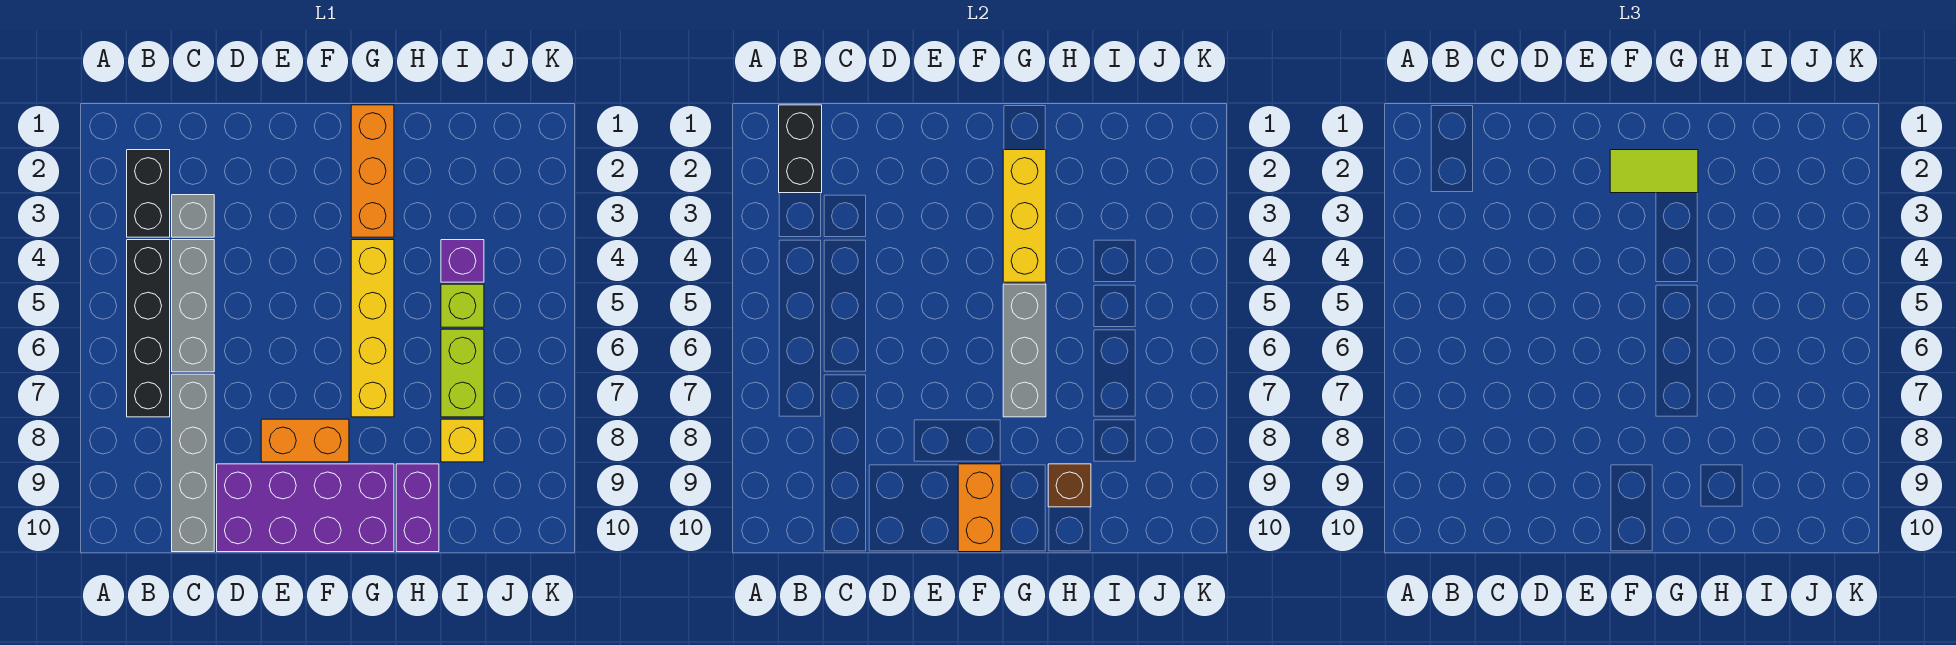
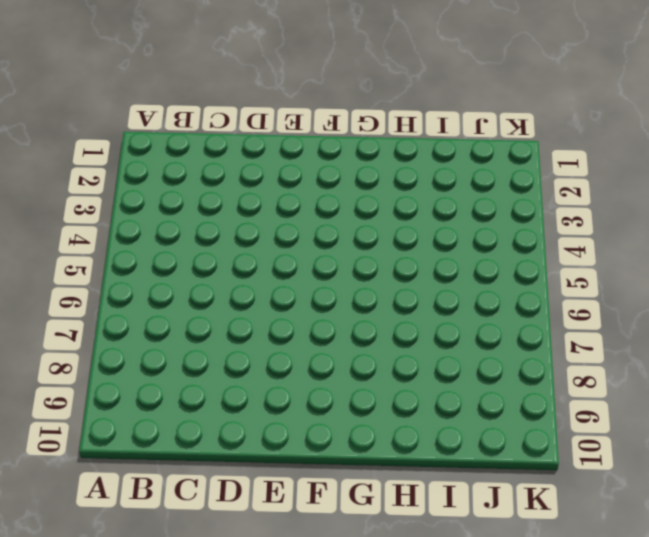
none -> black 1x2 brick [127,150,170,237]
none -> black 1x4 brick [127,240,170,417]
none -> grey 1x1 brick [172,195,214,237]

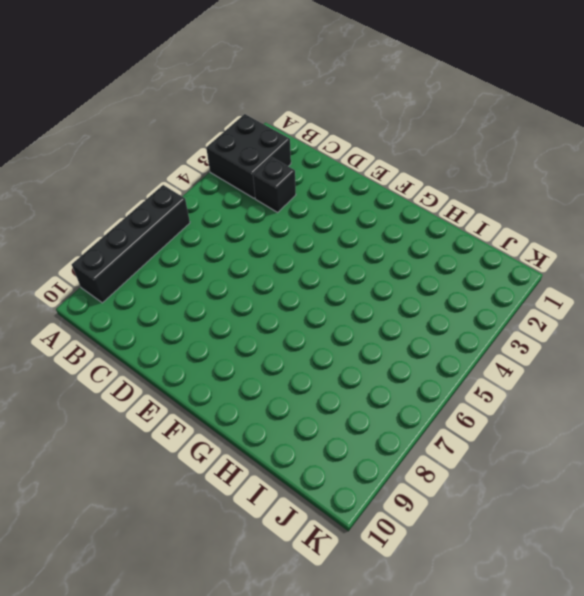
black 2x2 brick [206,114,291,198] -> black 1x2 brick [127,150,170,237]
black 1x4 brick [72,185,190,303] -> black 1x4 brick moved to [127,240,170,417]
black 1x1 brick [253,158,296,212] -> grey 1x1 brick [172,195,214,237]
none -> grey 1x3 brick [172,240,214,372]
none -> grey 1x4 brick [172,374,214,552]
none -> purple 2x4 brick [217,464,394,552]

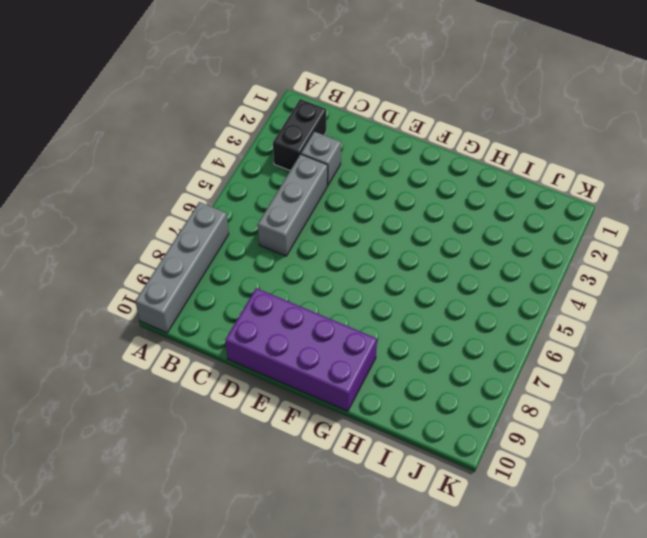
grey 1x4 brick [135,202,229,333] -> grey 1x4 brick moved to [172,374,214,552]
none -> black 1x4 brick [127,240,170,417]
none -> orange 1x2 brick [261,419,349,462]
none -> orange 1x3 brick [351,105,394,237]

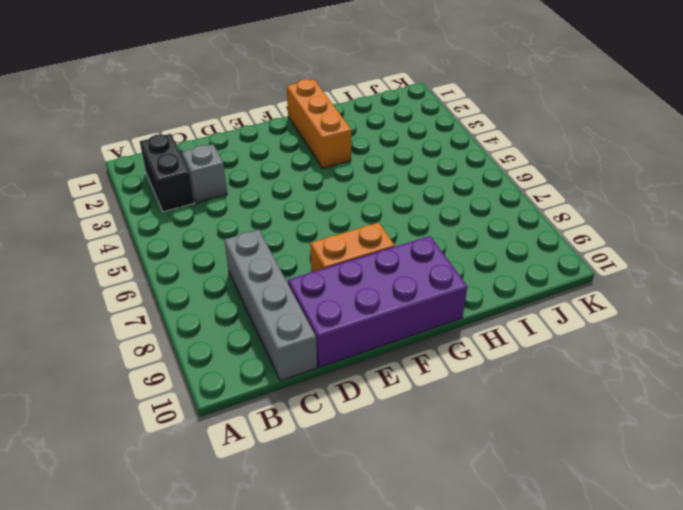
none -> black 1x4 brick [127,240,170,417]
none -> grey 1x3 brick [172,240,214,372]
none -> yellow 1x4 brick [351,240,394,417]

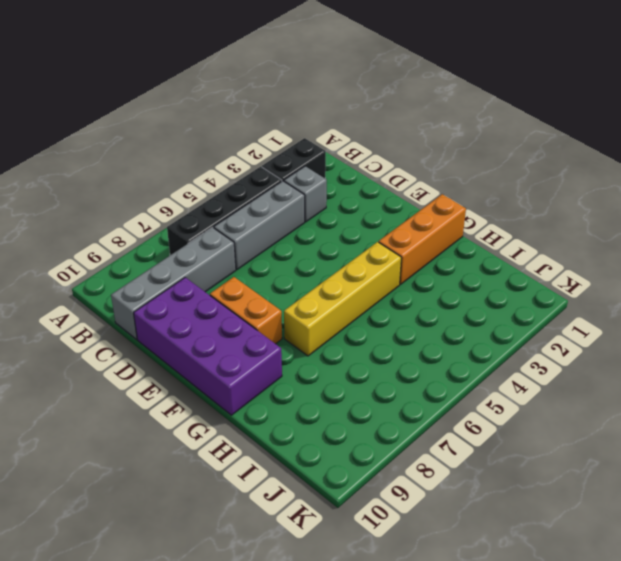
none -> purple 1x2 brick [396,464,439,552]
none -> purple 1x1 brick [441,240,484,282]
none -> lime 1x1 brick [441,284,484,327]

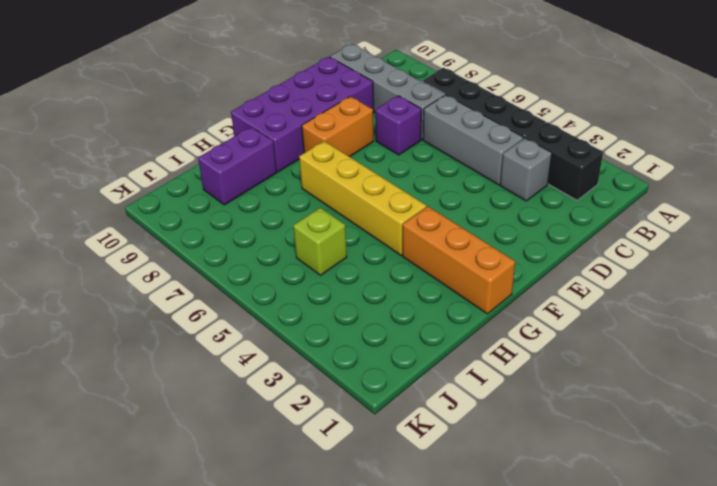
purple 1x1 brick [375,96,421,155] -> purple 1x1 brick moved to [441,240,484,282]
purple 1x2 brick [198,127,277,205] -> purple 1x2 brick turned to [396,464,439,552]
none -> lime 1x2 brick [441,329,484,417]
none -> yellow 1x1 brick [441,419,484,462]
none -> black 1x2 brick [779,105,822,193]

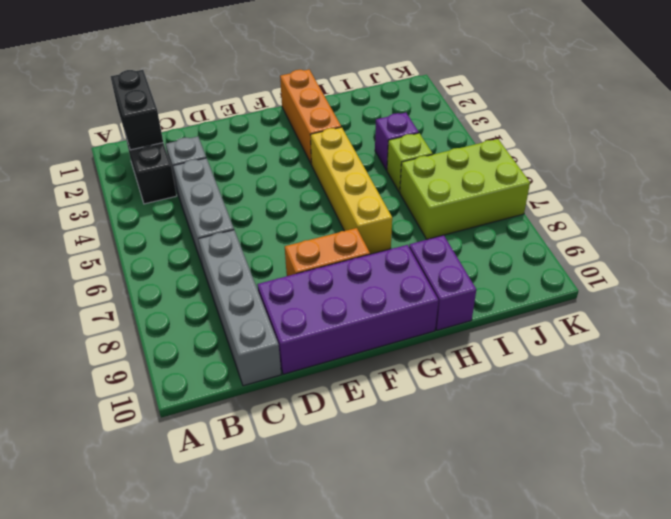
lime 2x3 brick [400,139,530,239] -> lime 1x2 brick [441,329,484,417]
none -> black 1x4 brick [127,240,170,417]
none -> yellow 1x1 brick [441,419,484,462]
none -> orange 1x2 brick [958,464,1001,552]

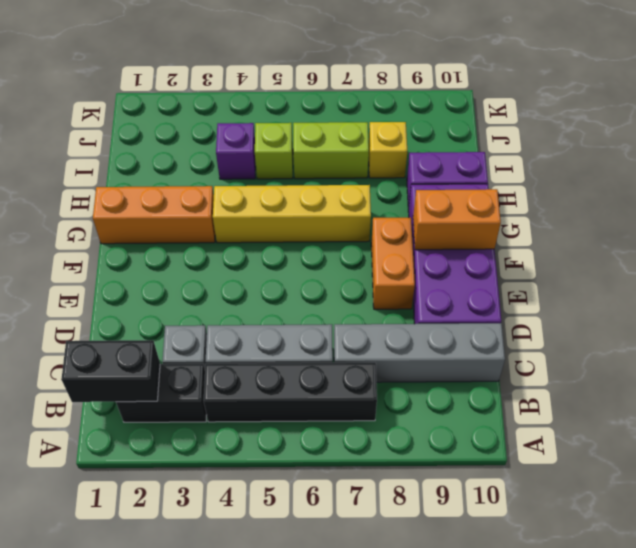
none -> yellow 1x3 brick [1003,150,1046,282]
none -> grey 1x3 brick [1003,284,1046,417]
none -> brown 1x1 brick [1048,464,1091,507]

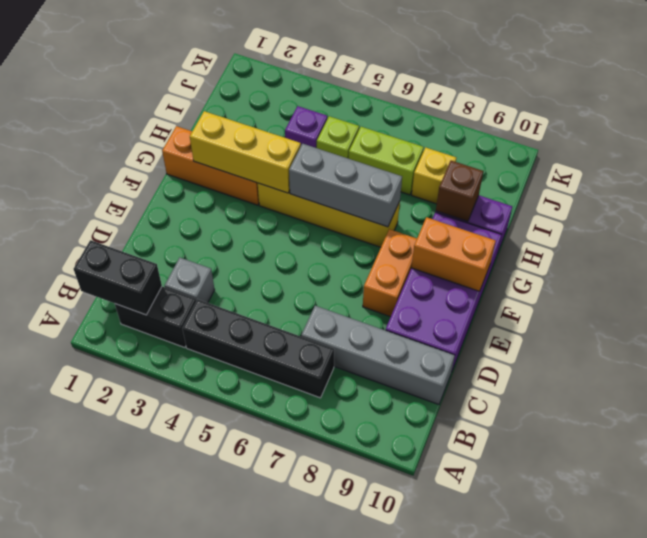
none -> grey 1x3 brick [172,240,214,372]
none -> lime 1x2 tile [1610,150,1698,193]

